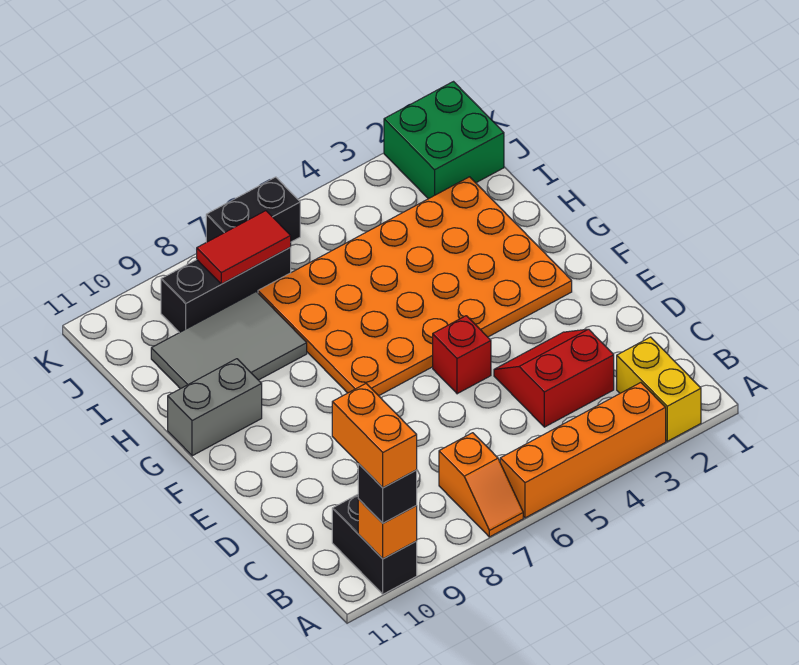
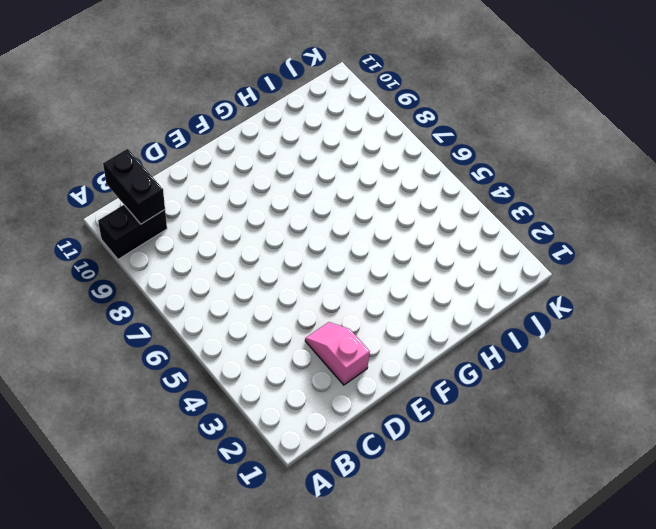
black 1x2 brick [103,149,165,224] -> black 1x2 brick moved to [206,177,300,242]
pink 1x2 slope [305,322,370,385] -> red 2x2 slope [494,329,614,427]
none -> yellow 1x2 brick [617,337,701,441]
none -> orange 1x4 brick [500,383,666,518]
none -> orange 1x2 slope [439,433,523,537]

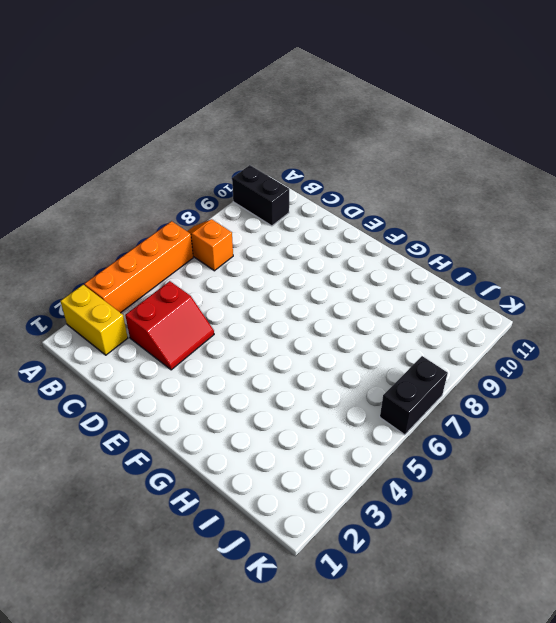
none -> red 1x1 brick [433,316,491,394]
none -> orange 4x6 plate [258,177,572,396]
none -> grey 1x2 brick [168,359,262,456]

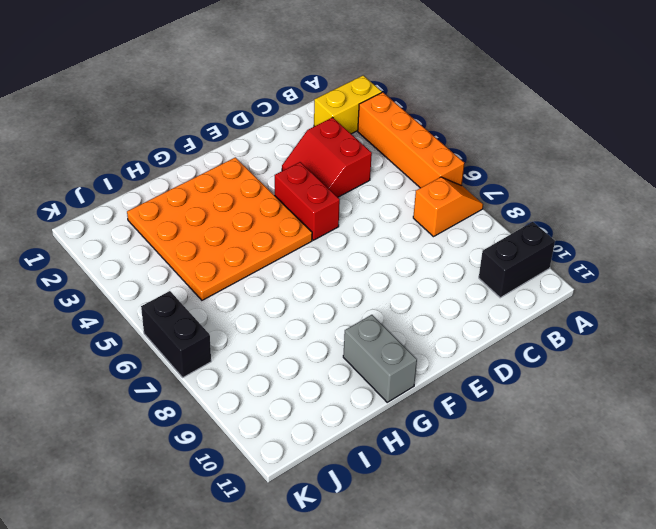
red 1x2 brick [275,162,340,240] -> red 1x1 brick [433,316,491,394]
orange 4x4 plate [127,157,312,300] -> orange 4x6 plate [258,177,572,396]
none -> grey 2x3 tile [151,292,307,389]
none -> green 2x2 brick [384,82,504,199]
none -> black 1x3 brick [161,248,291,333]

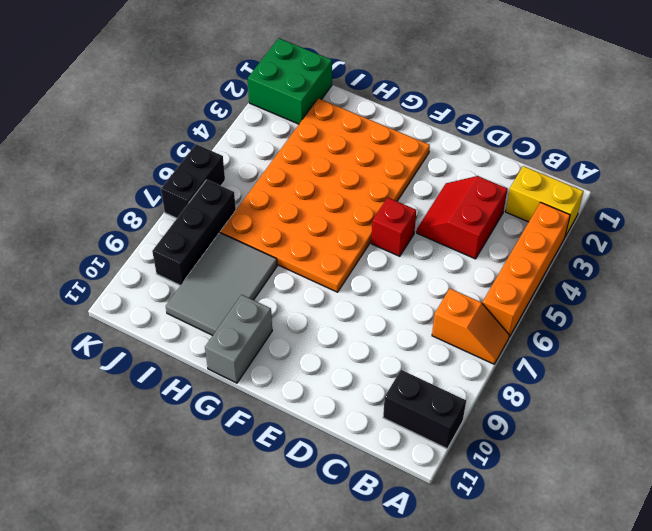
none -> orange 1x1 brick [358,499,417,559]
none -> red 1x2 tile [197,211,291,284]
none -> black 1x1 brick [358,464,417,523]

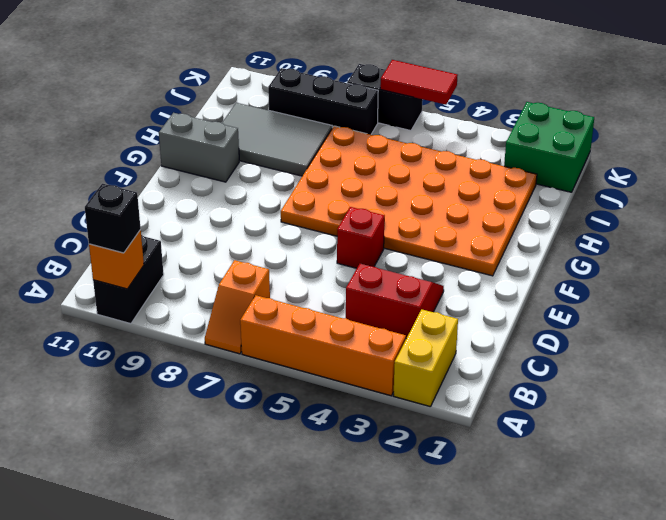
red 1x2 tile [380,60,458,105] -> red 1x2 tile moved to [197,211,291,284]
none -> orange 1x2 brick [332,384,417,488]

